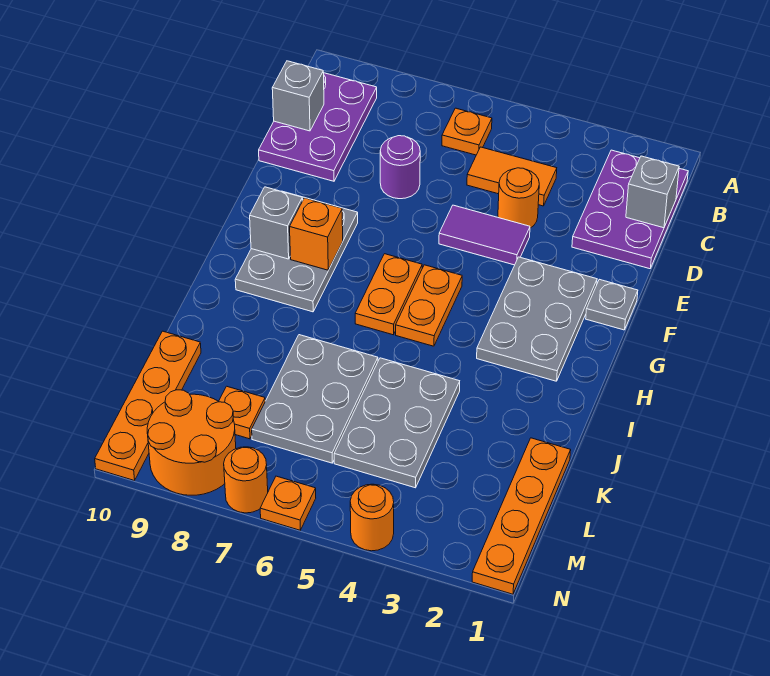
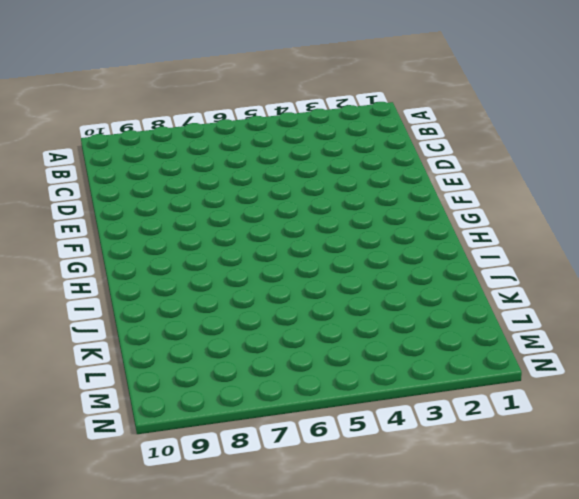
none -> purple 2x3 plate [572,150,688,269]
none -> orange 1x1 plate [442,108,492,155]
none -> purple 2x3 plate [259,73,377,181]

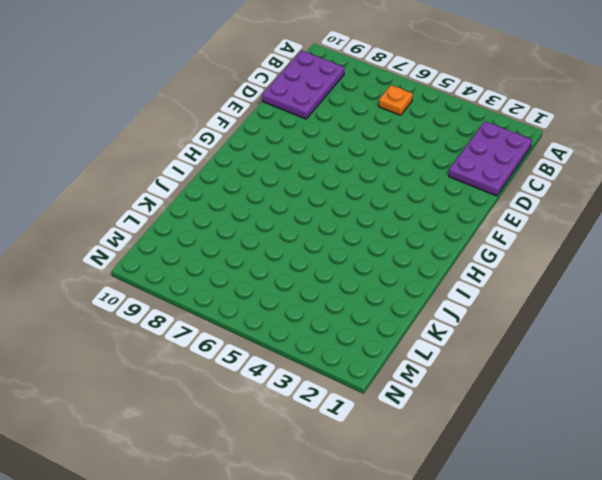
none -> orange 1x2 tile [467,147,557,206]
none -> orange 1x1 round brick [498,168,539,228]
none -> purple 1x1 round brick [380,136,420,199]

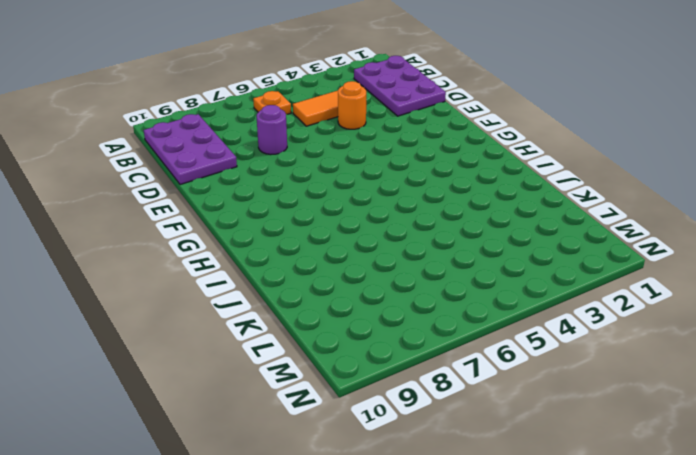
none -> purple 1x2 tile [439,205,530,265]
none -> grey 1x1 plate [586,279,638,330]
none -> grey 2x3 plate [477,257,597,381]

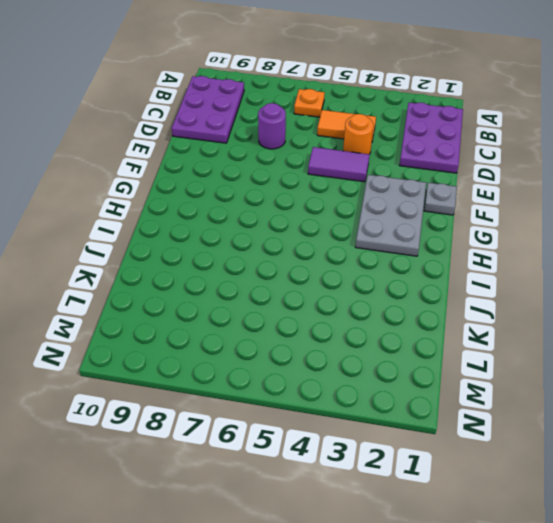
none -> grey 2x3 plate [235,191,358,312]
none -> orange 1x2 plate [396,265,462,346]
none -> orange 1x2 plate [355,254,422,335]

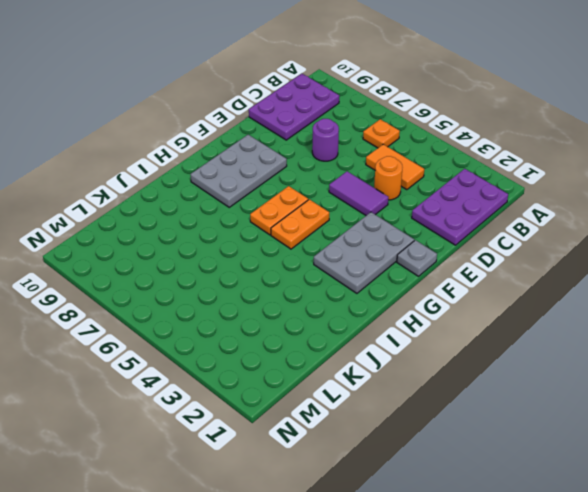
none -> grey 2x3 plate [334,358,460,488]
none -> grey 2x3 plate [252,335,378,463]
none -> orange 1x4 plate [472,438,571,594]

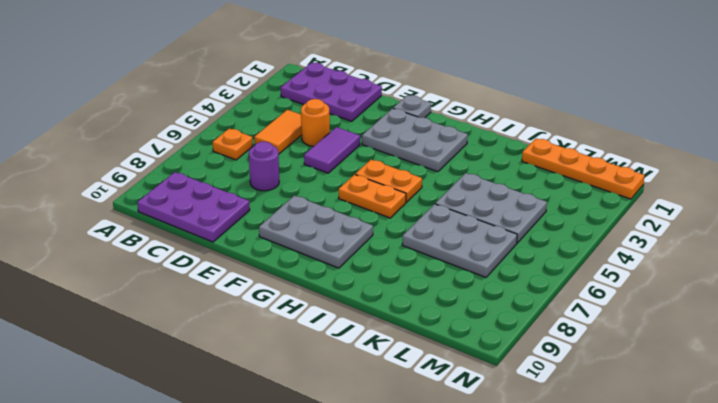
none -> orange 1x4 plate [95,331,201,481]
none -> orange 1x1 plate [219,386,265,439]
none -> orange 2x2 round brick [147,390,236,495]

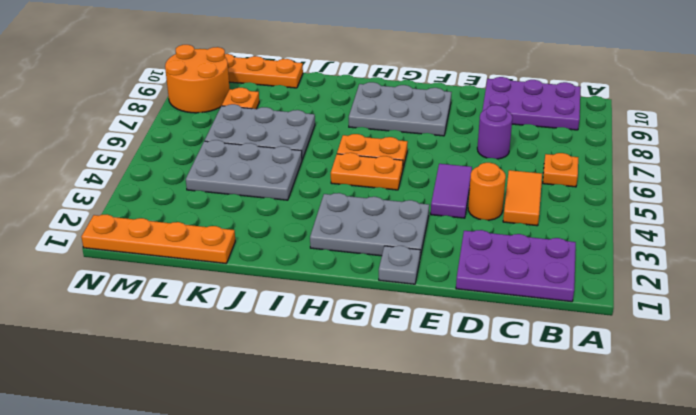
none -> orange 1x1 round brick [350,484,394,551]
none -> orange 1x1 plate [260,476,316,530]
none -> orange 1x1 round brick [224,447,268,513]

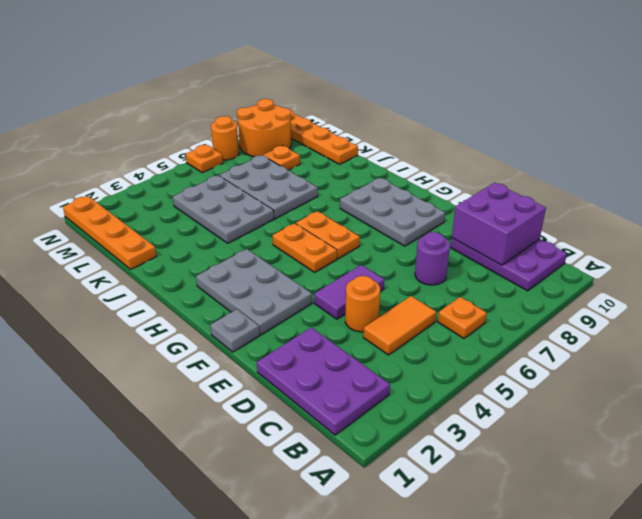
purple 2x2 brick [452,183,546,265] -> grey 1x1 brick [272,61,324,131]
none -> orange 1x1 round brick [350,484,394,551]
none -> grey 1x1 brick [626,156,679,228]
none -> orange 1x1 brick [290,198,343,270]

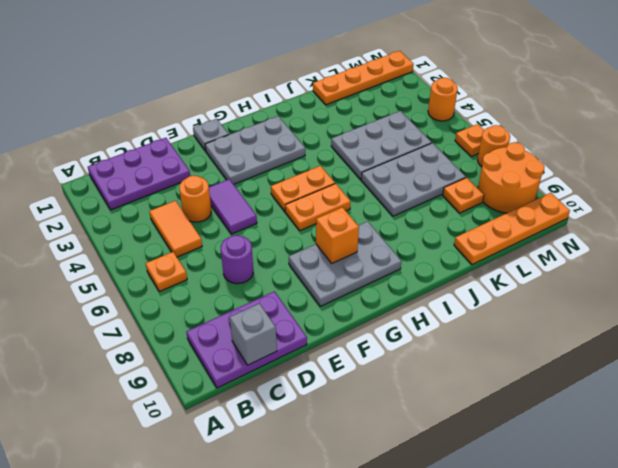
none -> grey 1x1 brick [626,156,679,228]
none -> grey 1x1 brick [250,187,302,259]

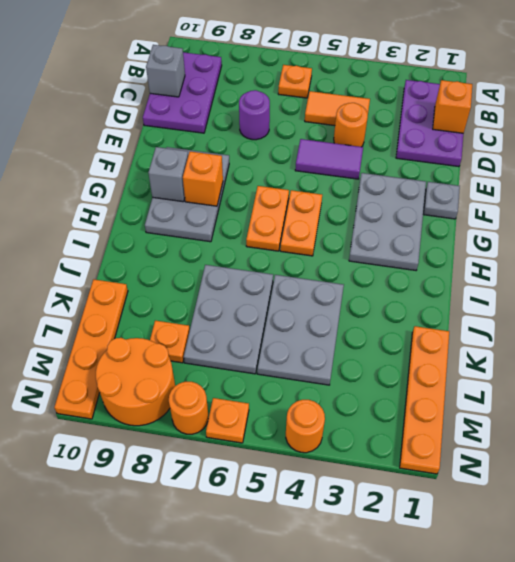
orange 1x1 brick [433,80,472,133] -> grey 1x1 brick [626,156,679,228]

